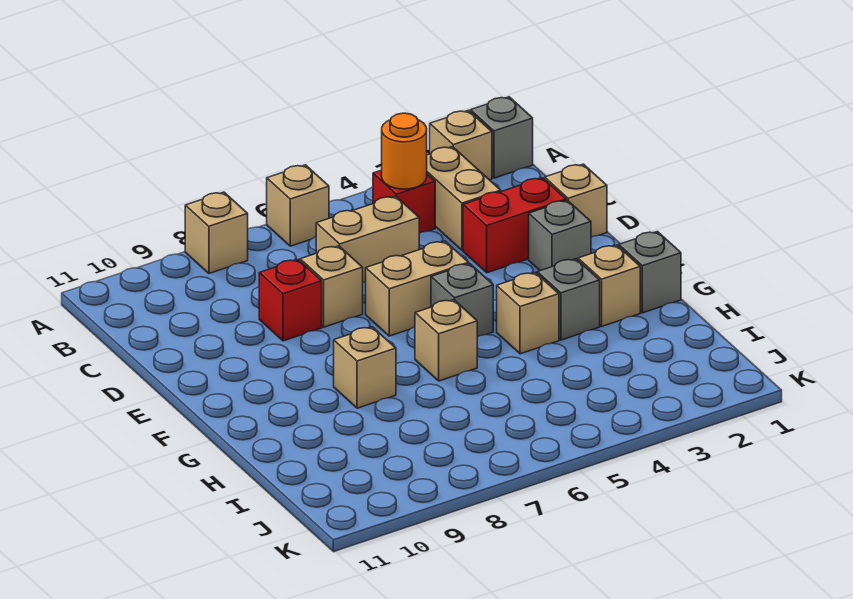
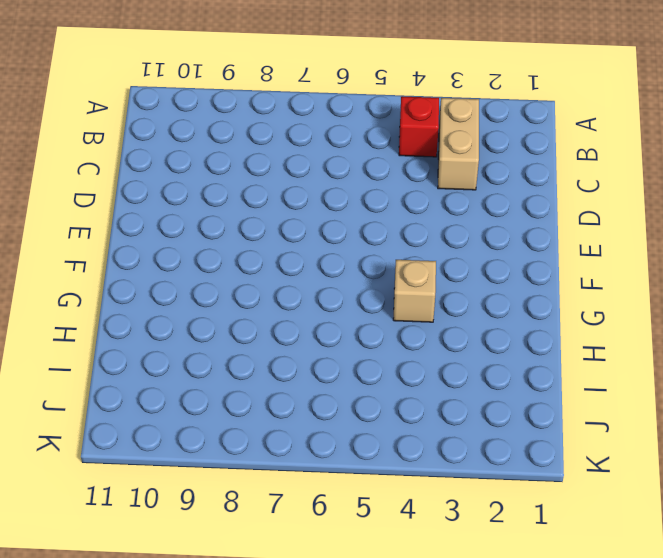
none -> grey 1x1 brick [470,97,533,178]
none -> tan 1x1 brick [430,110,492,180]
none -> tan 1x1 brick [267,165,329,246]

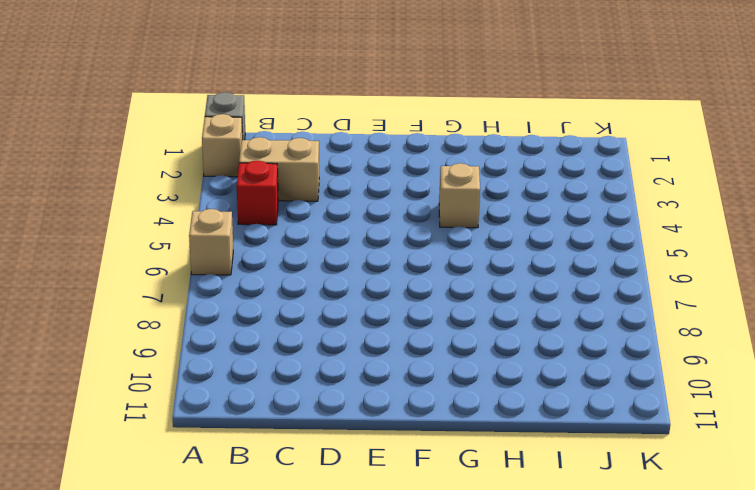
none -> tan 1x1 brick [185,192,248,273]
none -> tan 1x2 brick [316,196,419,283]
none -> tan 1x1 brick [545,164,607,237]

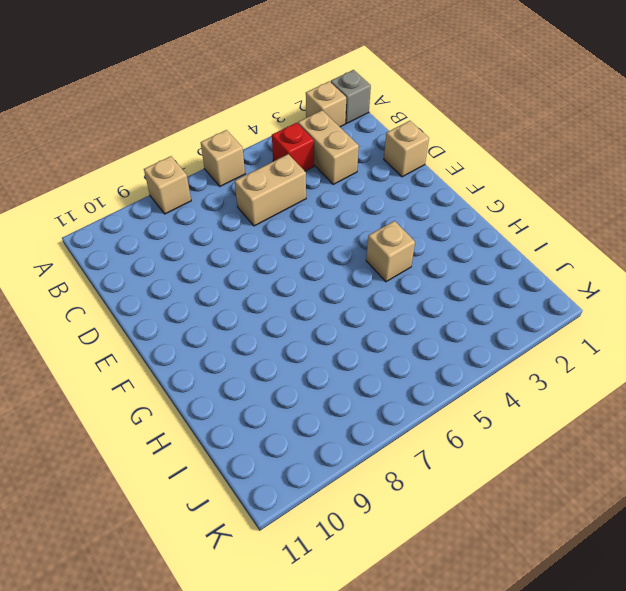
none -> red 1x2 brick [463,178,566,273]
none -> tan 1x1 brick [300,246,363,327]
none -> red 1x1 brick [259,260,322,341]

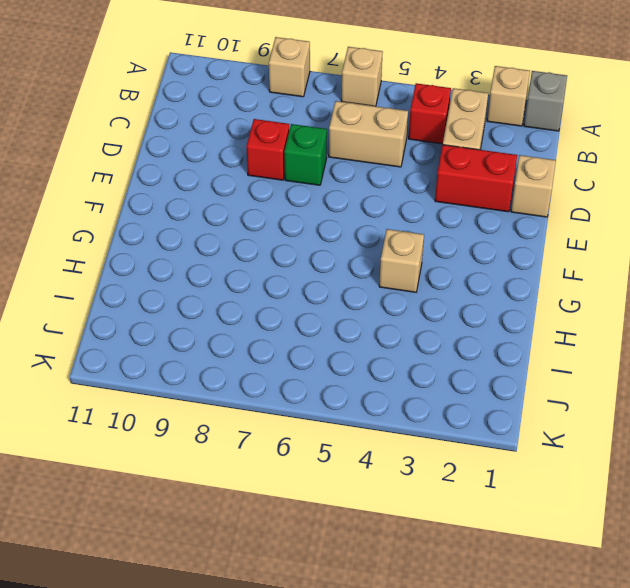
green 1x1 brick [284,124,327,185] -> tan 1x1 brick [300,246,363,327]
none -> grey 1x1 brick [529,200,591,271]
none -> tan 1x2 brick [366,241,469,336]
none -> grey 1x1 brick [431,264,493,337]

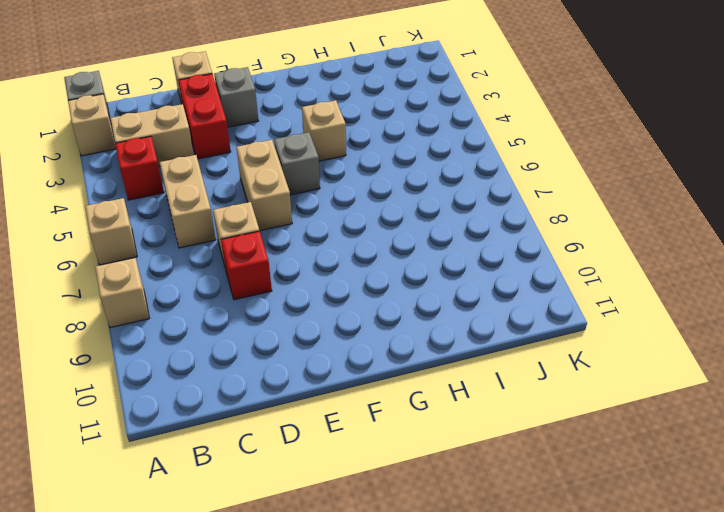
none -> grey 1x1 brick [619,232,681,313]
none -> tan 1x1 brick [578,245,640,326]
none -> grey 1x1 brick [537,259,600,340]

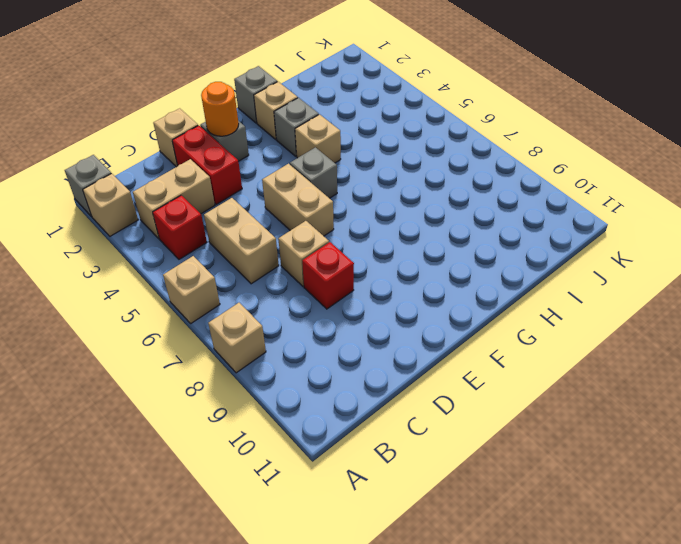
orange 1x1 round brick [201,82,239,136] -> orange 1x1 round brick moved to [382,113,427,189]
none -> tan 1x1 brick [415,300,477,381]
none -> tan 1x1 brick [334,327,396,408]

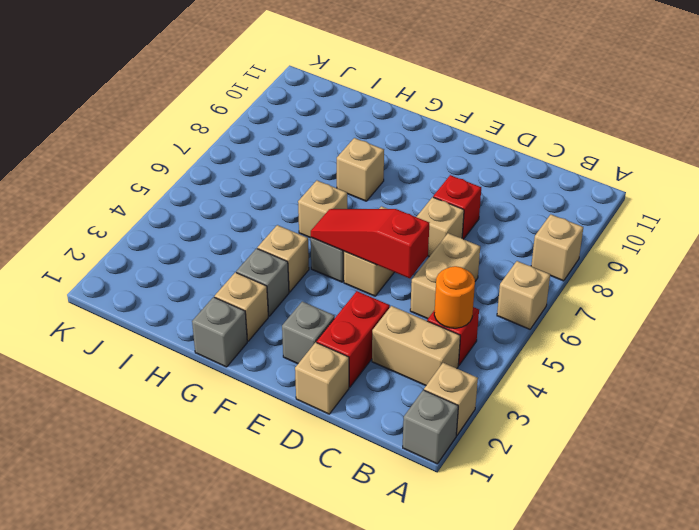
red 1x3 slope [311,209,429,278] -> none

